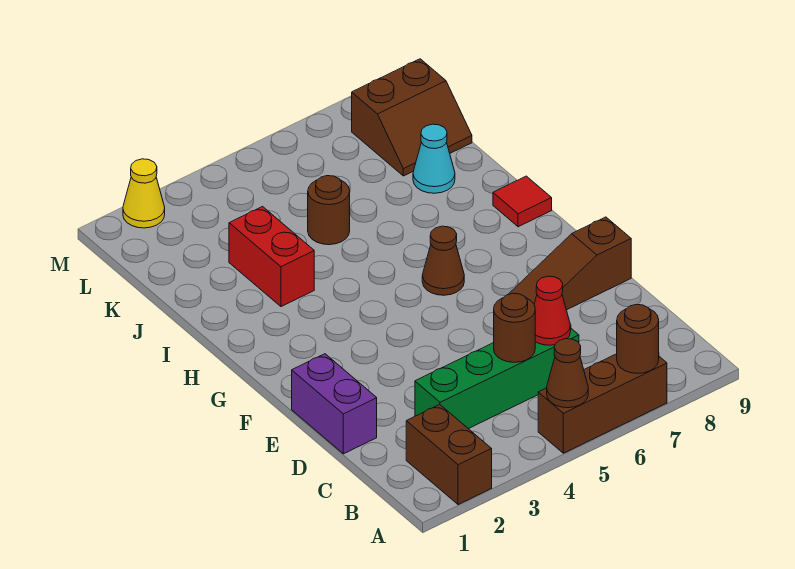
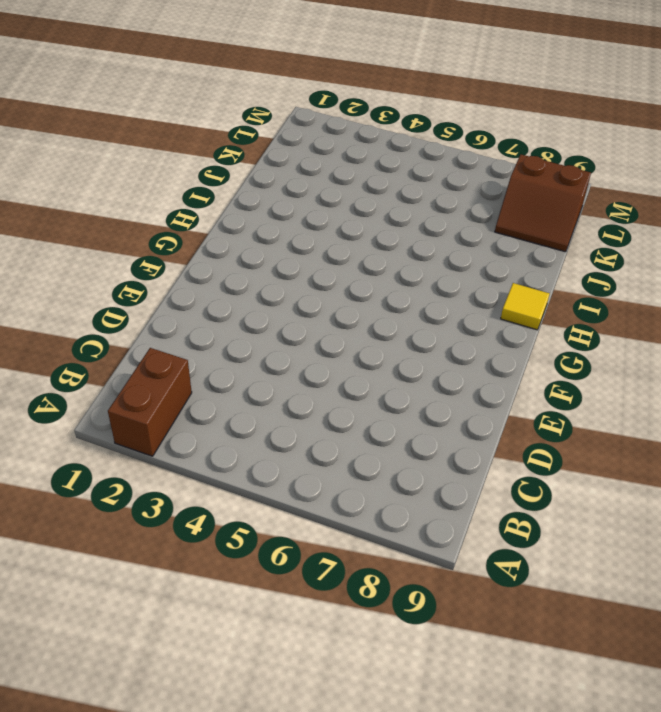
yellow 1x1 tile [501,283,549,330] -> red 1x1 tile [493,176,552,227]
none -> brown 1x3 brick [538,354,667,453]
none -> green 1x4 brick [415,329,579,429]
none -> purple 1x2 brick [292,354,377,454]

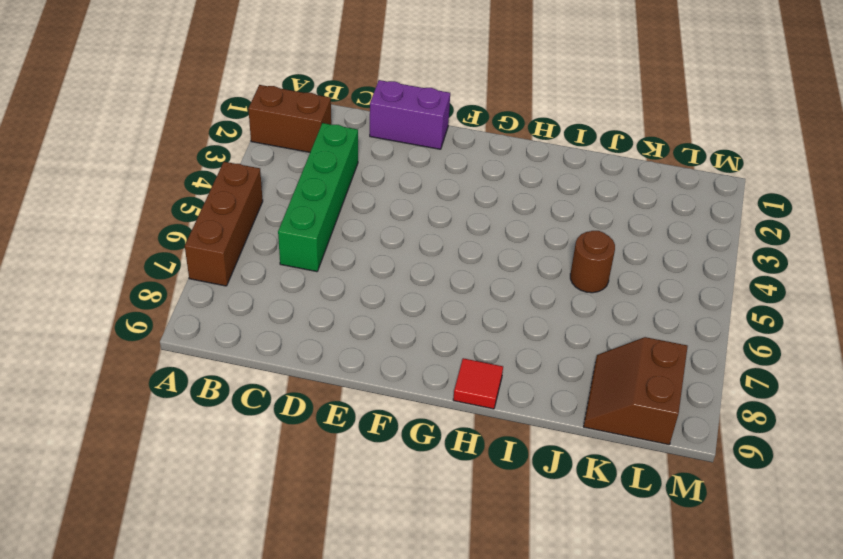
none -> brown 1x3 slope [508,217,631,310]
none -> brown 1x1 cone [422,226,464,295]
none -> red 1x2 brick [229,207,314,307]

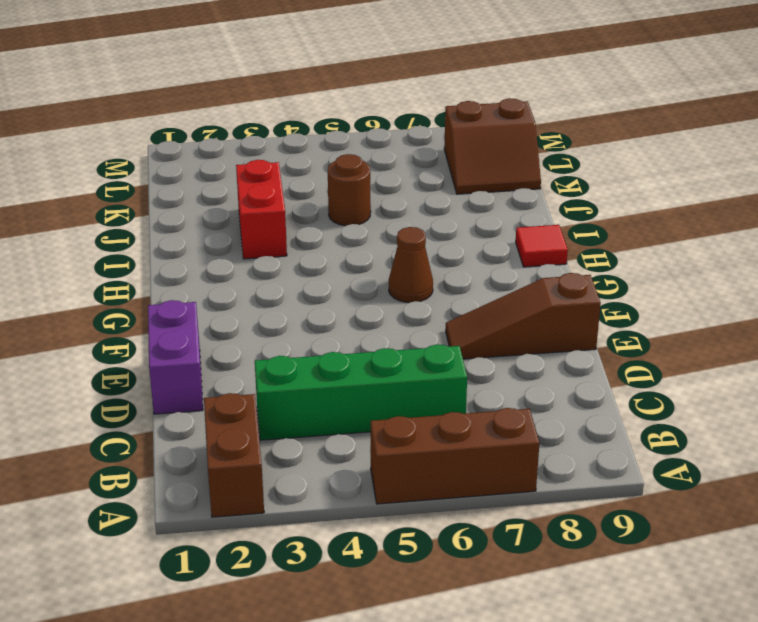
none -> cyan 1x1 cone [413,124,455,193]
none -> yellow 1x1 cone [123,159,165,228]
none -> brown 1x1 cone [547,339,588,408]

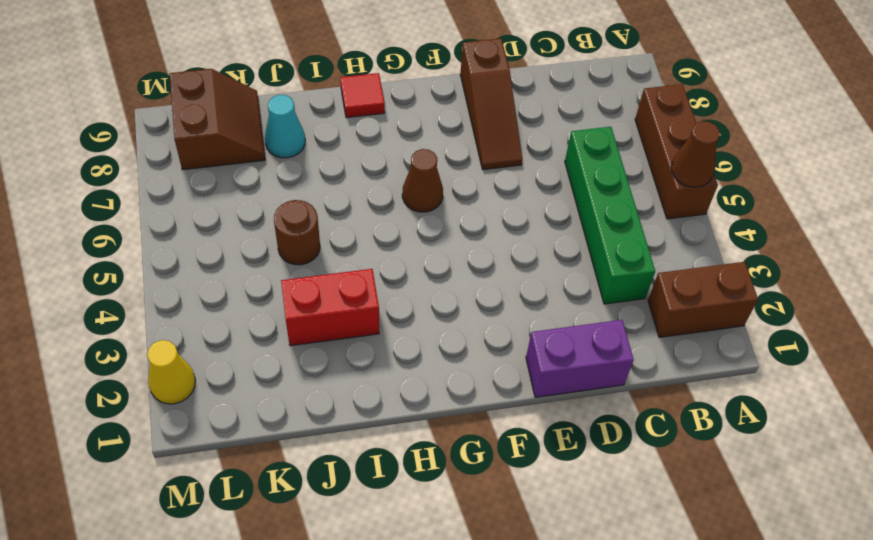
none -> brown 1x1 round brick [617,304,659,373]
none -> brown 1x1 round brick [494,293,535,362]
none -> red 1x1 cone [534,276,571,345]

